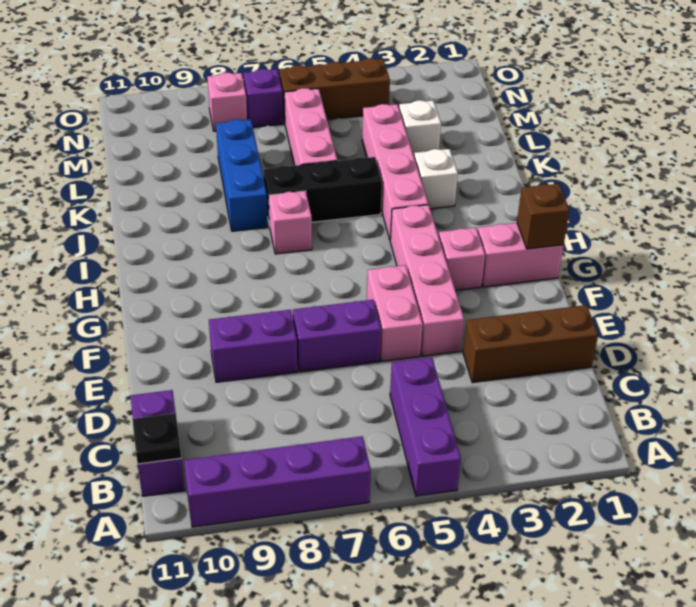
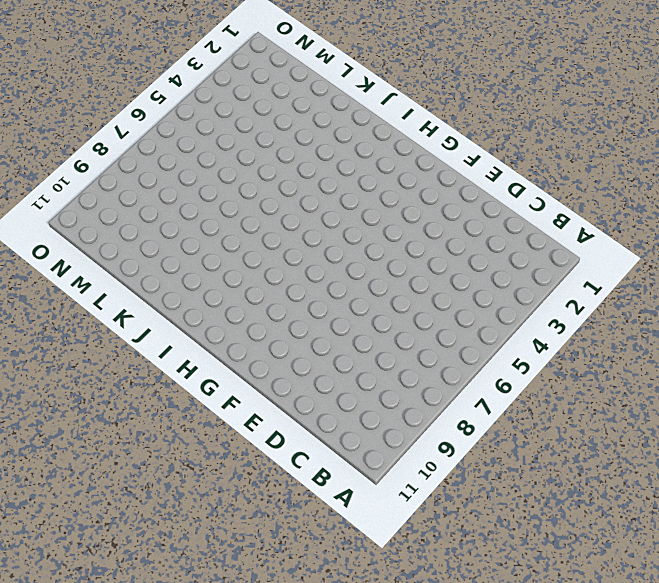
none -> purple 1x3 brick [390,357,461,496]
none -> purple 1x4 brick [184,436,371,527]
none -> purple 1x2 brick [130,390,185,496]

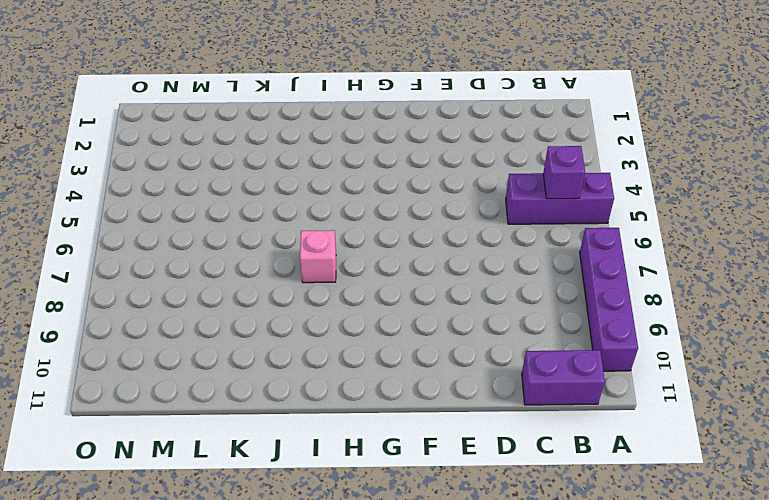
purple 1x1 brick [543,146,585,199] -> purple 1x1 brick moved to [243,69,283,127]
none -> brown 1x3 brick [463,305,598,383]
none -> pink 1x4 brick [390,205,464,356]
none -> pink 1x2 brick [367,265,423,361]

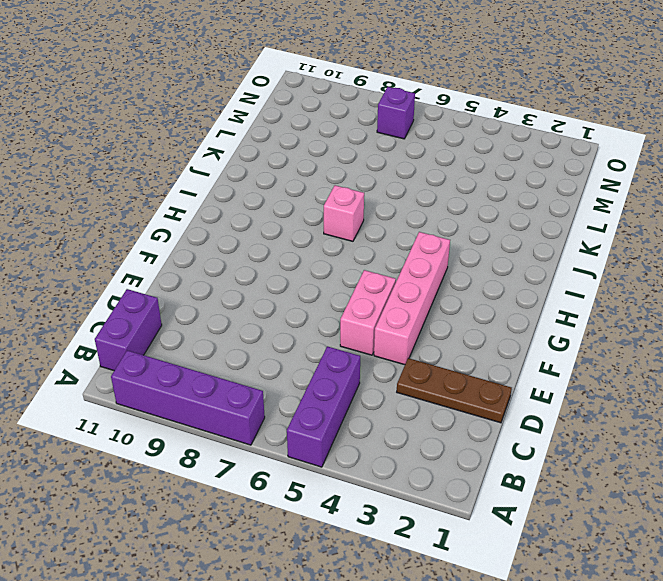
brown 1x3 plate [397,358,512,423] -> brown 1x3 brick [463,305,598,383]
none -> purple 1x2 brick [293,300,381,372]
none -> purple 1x2 brick [209,310,297,382]
none -> pink 1x2 brick [478,223,564,287]

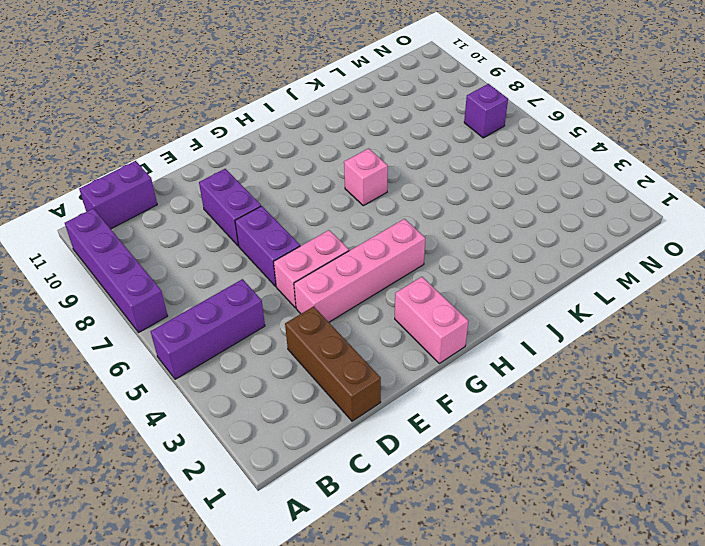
none -> pink 1x1 brick [439,228,485,291]
none -> pink 1x4 brick [362,104,428,239]
none -> white 1x1 brick [414,149,458,209]

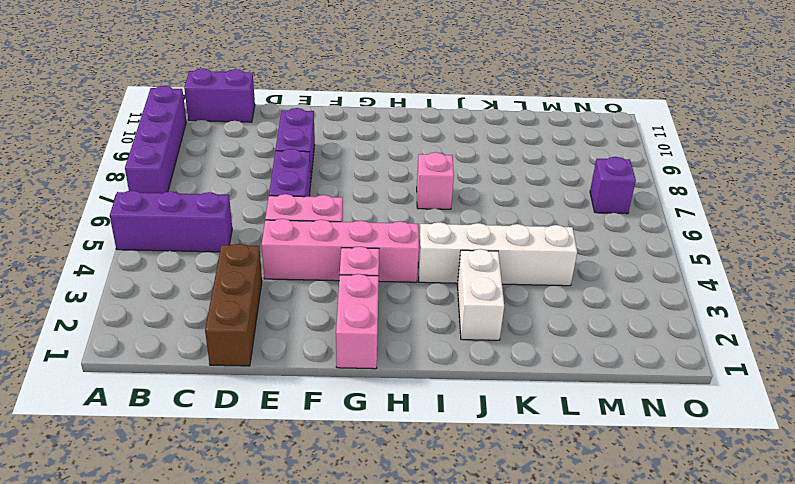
white 1x4 brick [418,222,577,286] -> pink 1x4 brick [362,104,428,239]
white 1x2 brick [457,249,504,340] -> white 1x1 brick [414,149,458,209]
none -> black 1x3 brick [263,157,382,226]
none -> blue 1x3 brick [216,119,268,231]
none -> pink 1x3 brick [284,88,337,166]

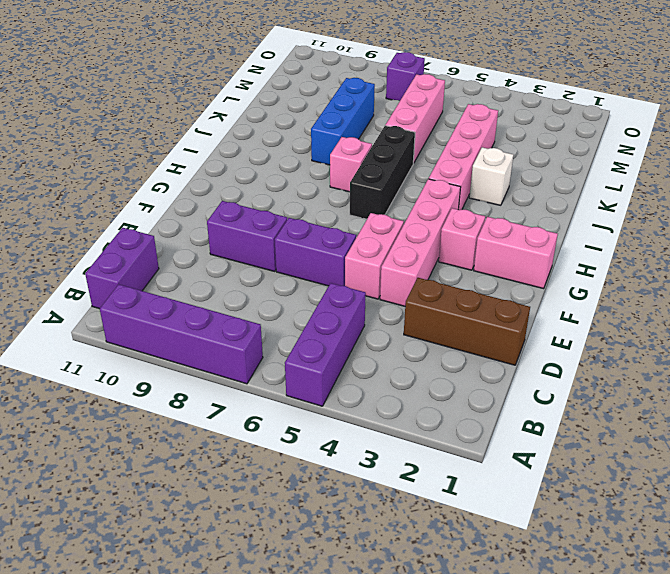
black 1x3 brick [350,126,415,219] -> black 1x3 brick turned to [263,157,382,226]
none -> white 1x1 brick [399,100,441,156]
none -> brown 1x3 brick [279,58,390,122]
none -> pink 1x1 brick [207,73,247,131]

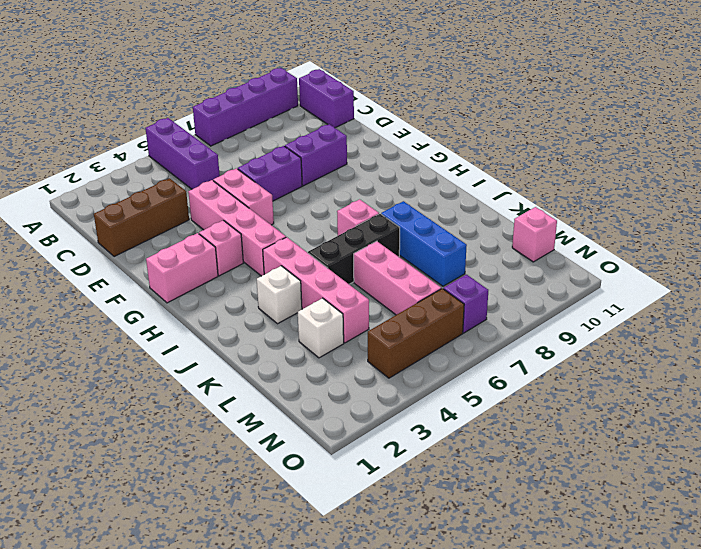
pink 1x1 brick [512,207,557,262] -> pink 1x1 brick moved to [207,73,247,131]
none -> black 1x1 plate [132,413,181,464]
none -> brown 1x1 brick [517,184,570,249]

